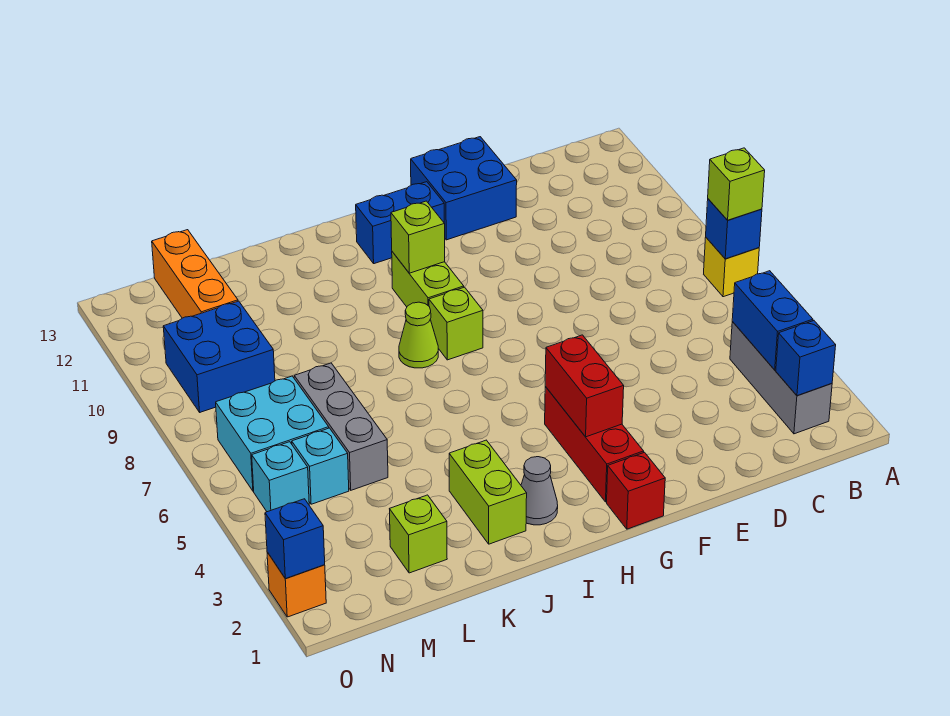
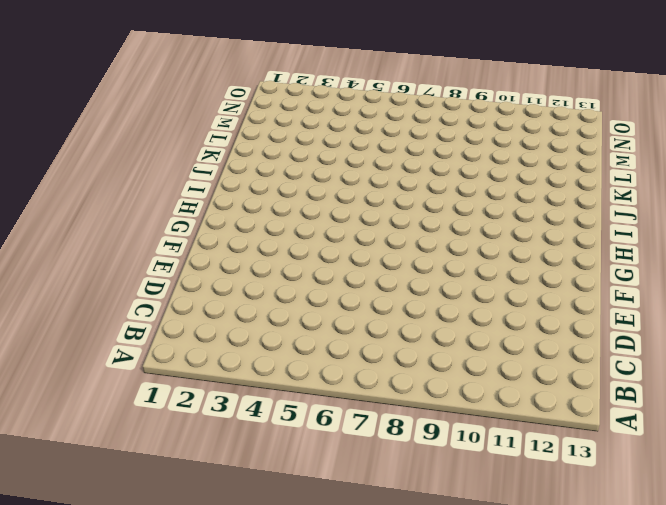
none -> yellow 1x1 brick [704,237,759,297]
none -> grey 1x3 brick [730,322,832,434]
none -> blue 2x2 brick [411,137,517,240]

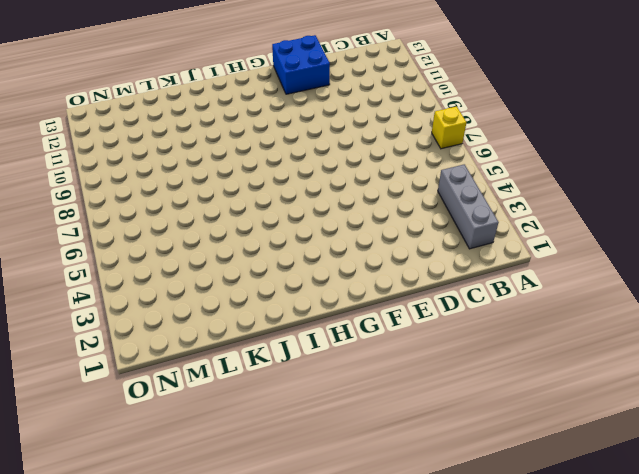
none -> red 1x1 brick [607,452,665,529]
none -> red 1x3 brick [545,387,644,502]
none -> blue 1x2 brick [356,182,444,264]

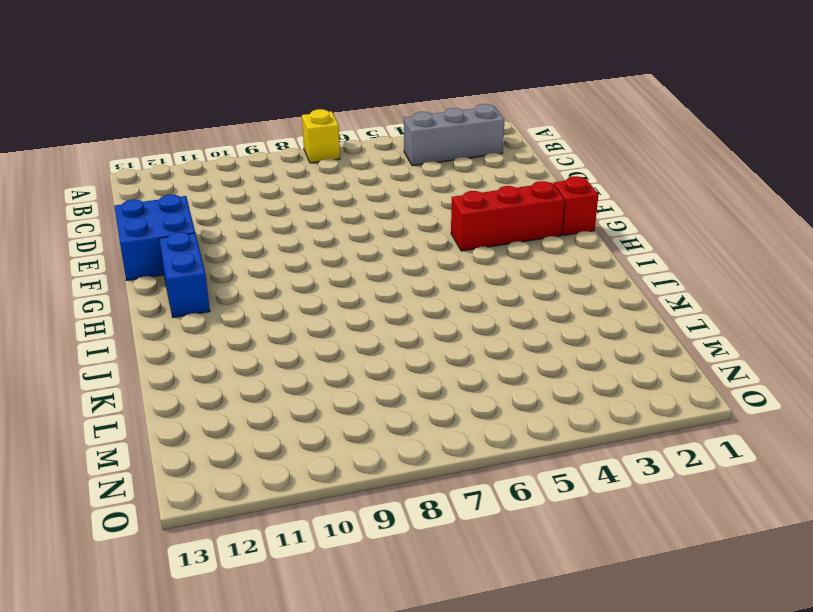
none -> lime 1x1 brick [429,287,483,360]
none -> lime 1x2 brick [392,252,464,307]
none -> grey 1x1 cone [521,457,558,525]

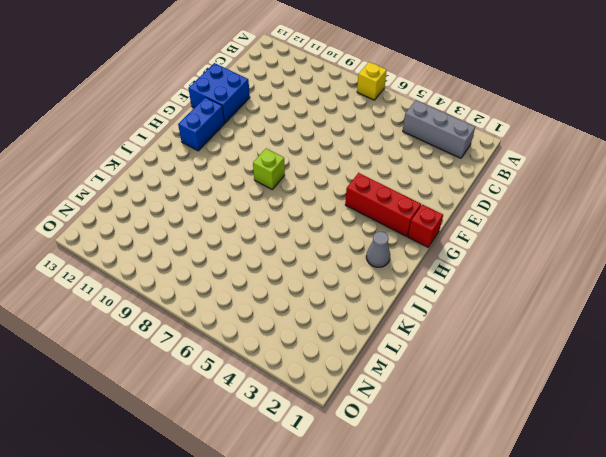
none -> lime 1x2 brick [392,252,464,307]
none -> lime 1x1 cone [399,302,438,368]
none -> lime 1x2 brick [449,440,527,544]

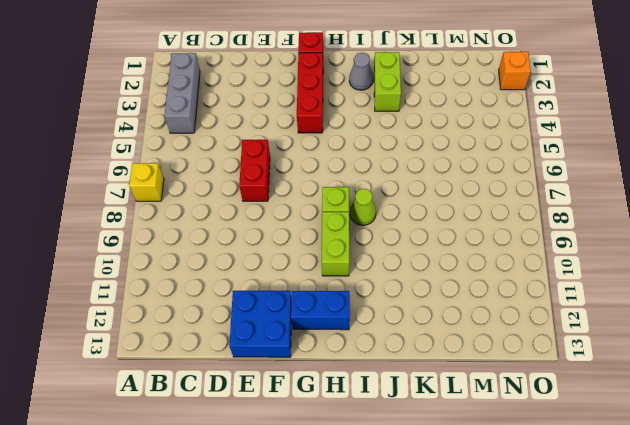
red 1x2 brick [239,140,270,201] -> red 1x2 brick moved to [545,335,624,437]
none -> lime 1x1 brick [390,495,447,573]
none -> grey 1x3 brick [294,363,388,490]
none -> cyan 1x1 brick [292,428,349,504]

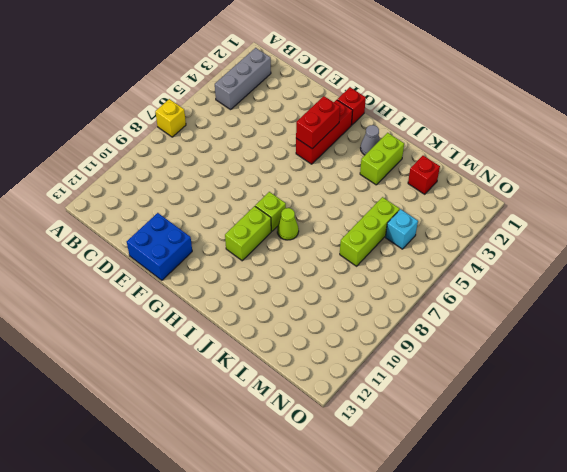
red 1x1 brick [408,156,440,194] -> lime 1x1 brick [390,495,447,573]
lime 1x3 brick [340,197,400,266] -> grey 1x3 brick [294,363,388,490]
none -> blue 1x2 brick [356,182,444,264]
none -> cyan 2x2 brick [216,376,329,491]
none -> blue 2x2 brick [163,301,275,412]

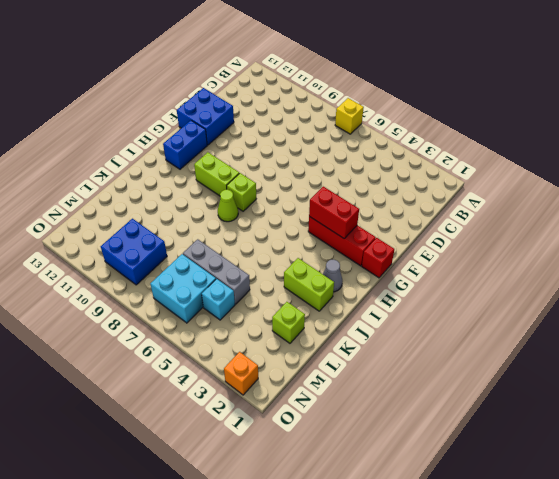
none -> grey 1x3 brick [730,322,832,434]
none -> orange 1x3 brick [152,230,238,318]
none -> cyan 1x1 brick [252,442,309,512]

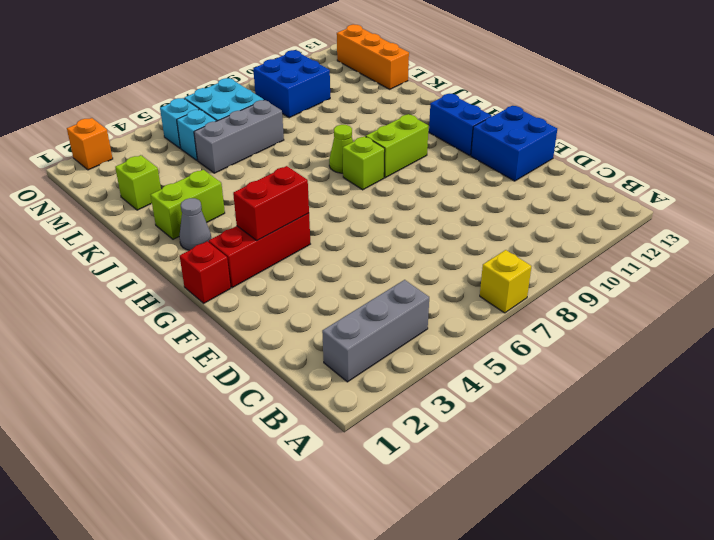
orange 1x3 brick [337,24,409,89] -> orange 1x3 brick turned to [152,230,238,318]
none -> blue 1x1 brick [706,199,762,259]
none -> blue 1x1 brick [776,321,836,396]
none -> blue 1x2 brick [732,271,813,370]

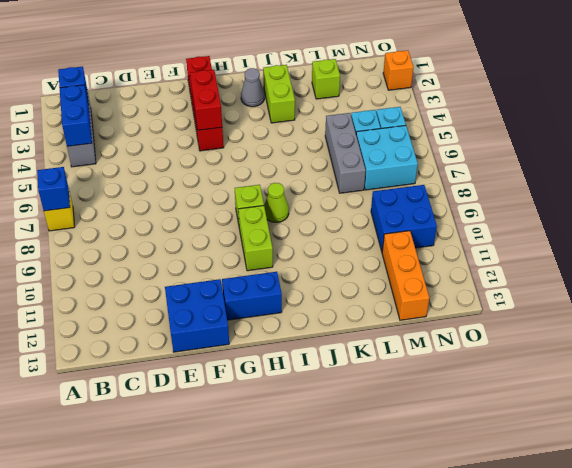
none -> lime 1x1 brick [391,201,445,273]
none -> blue 1x1 brick [265,499,325,579]
none -> lime 1x1 brick [708,148,765,220]

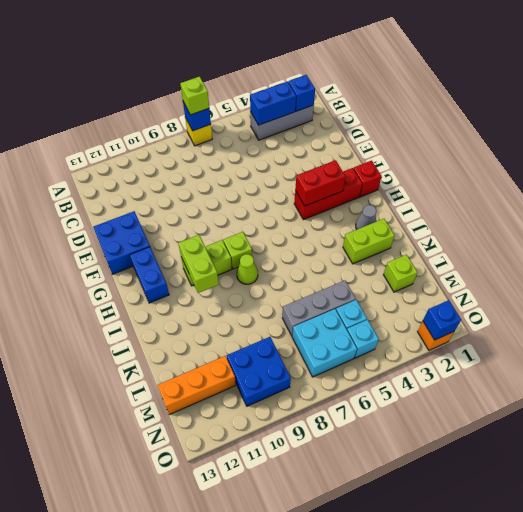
lime 1x2 brick [178,235,219,293] -> lime 1x1 brick [391,201,445,273]

